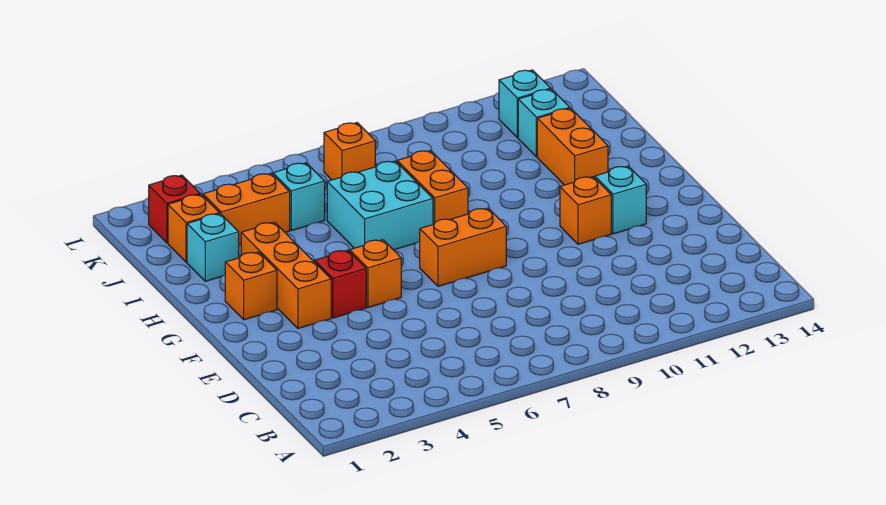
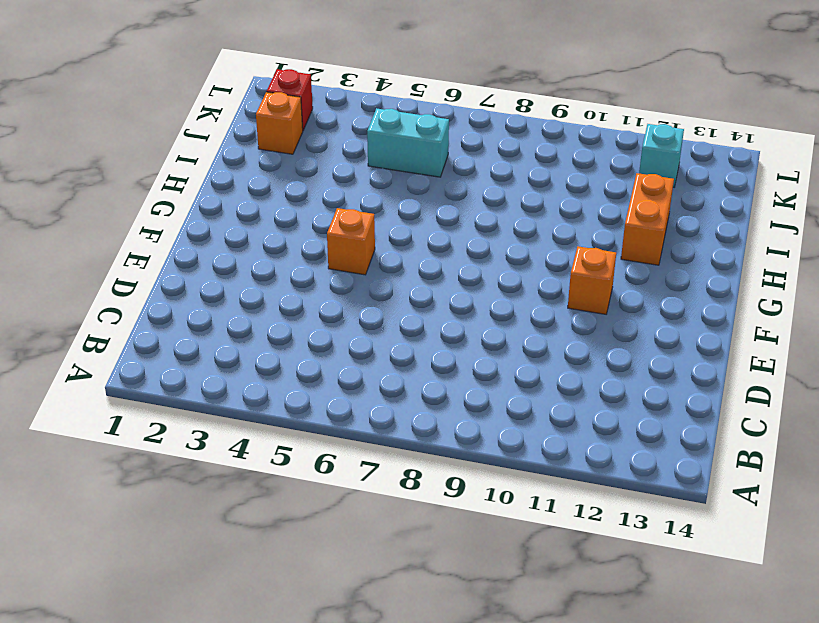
cyan 1x2 brick [367,108,449,177] -> cyan 1x1 brick [273,163,325,231]
none -> orange 1x3 brick [241,222,331,328]
none -> red 1x1 brick [315,250,366,318]
none -> orange 1x2 brick [420,208,506,286]

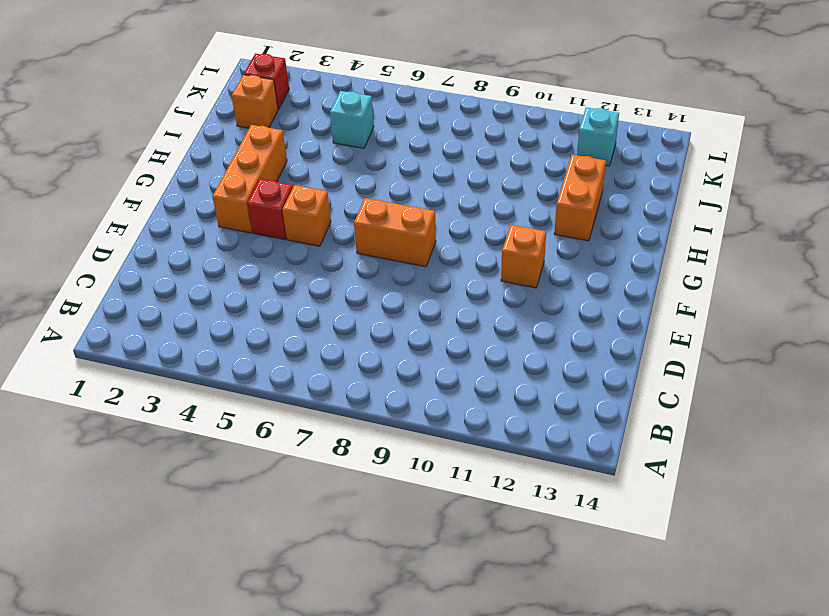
none -> cyan 1x1 brick [595,166,646,234]
none -> orange 1x1 brick [225,252,277,320]
none -> cyan 2x2 brick [327,161,433,250]

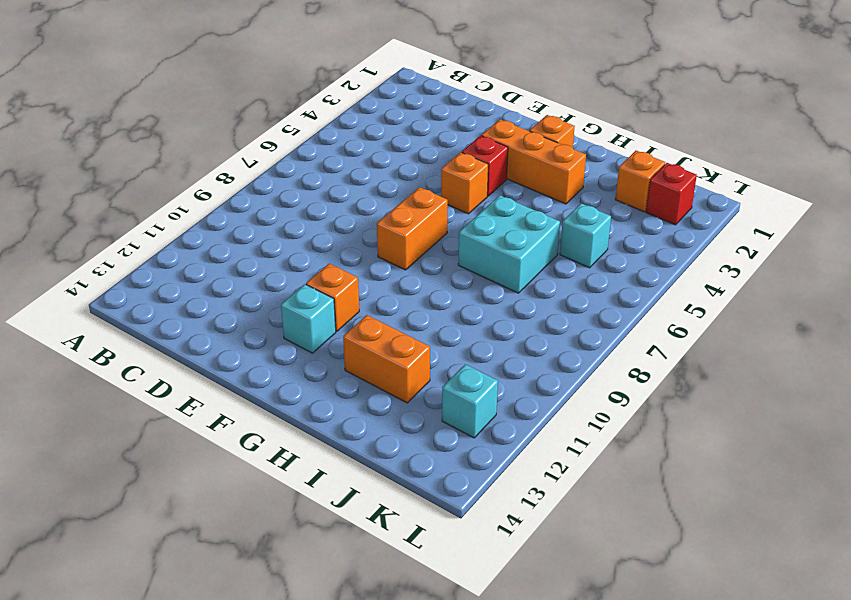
none -> orange 1x2 brick [397,150,468,224]
none -> cyan 1x1 brick [187,214,239,281]
none -> orange 1x2 brick [203,173,290,246]

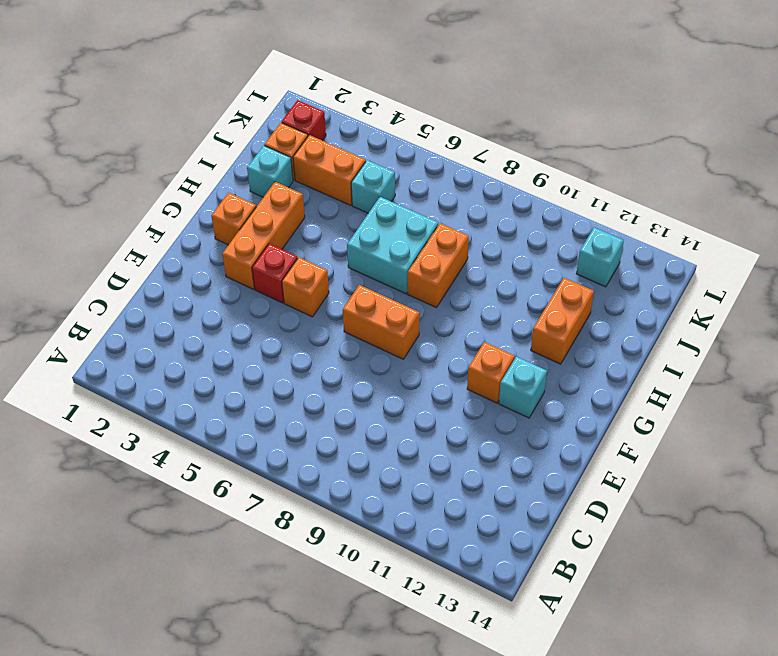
none -> cyan 1x1 brick [518,89,570,157]
none -> orange 1x1 brick [324,123,375,180]

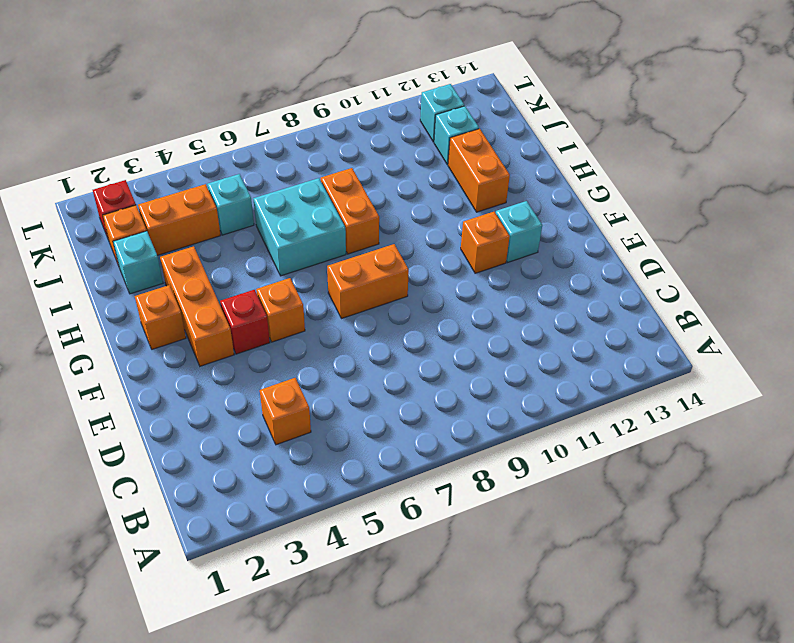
orange 1x1 brick [260,378,311,445] -> orange 1x1 brick moved to [324,123,375,180]

